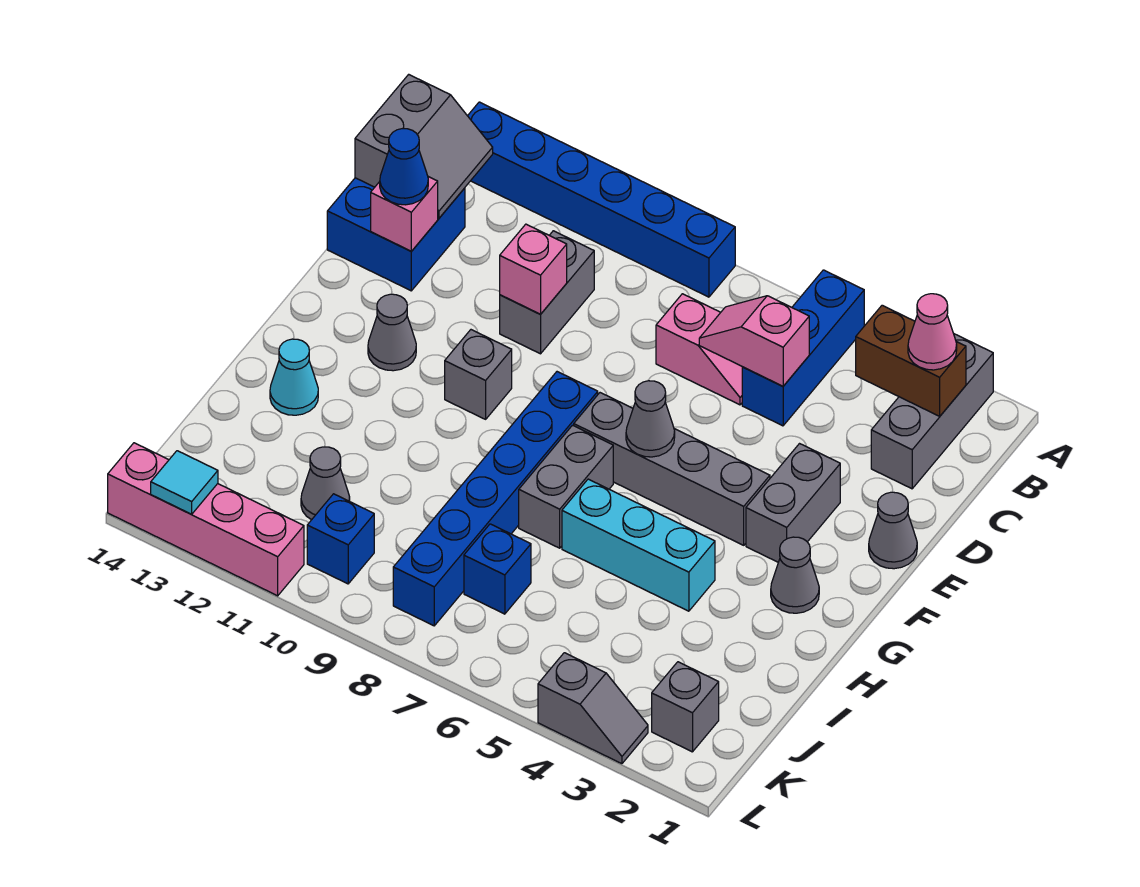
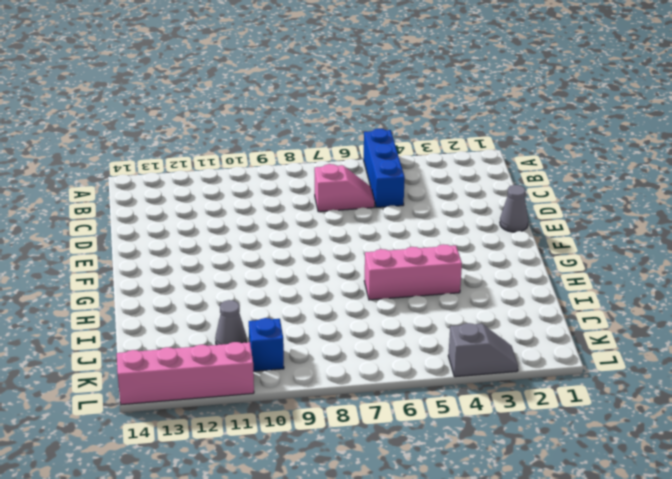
pink 1x3 brick [364,244,462,300] -> cyan 1x3 brick [562,479,715,611]
none -> grey 1x3 brick [871,334,993,489]
none -> blue 1x6 brick [468,102,735,297]
none -> grey 1x2 brick [500,231,594,354]
none -> blue 2x2 brick [327,178,465,291]

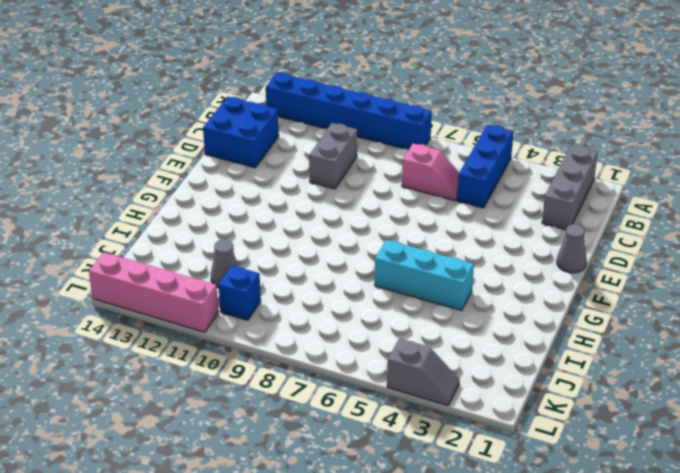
none -> grey 1x2 brick [746,444,840,562]
none -> grey 1x4 brick [574,393,770,545]
none -> blue 1x6 brick [393,372,598,626]
none -> grey 1x1 brick [445,330,512,419]

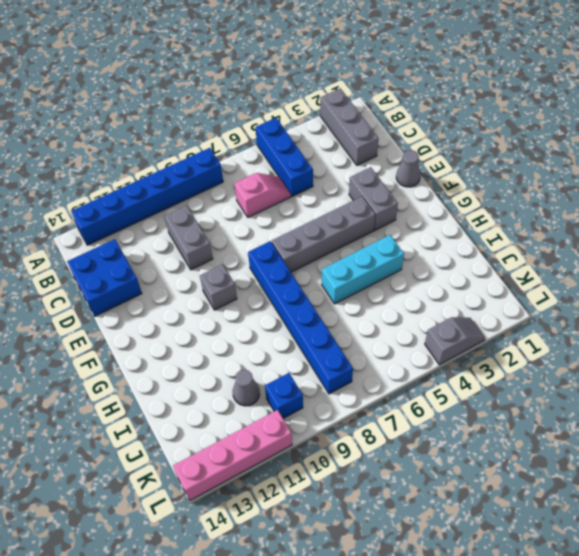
none -> grey 1x1 cone [368,294,416,371]
none -> grey 1x1 cone [771,537,819,613]
none -> grey 1x2 brick [519,425,613,548]
none -> cyan 1x1 cone [270,339,318,415]

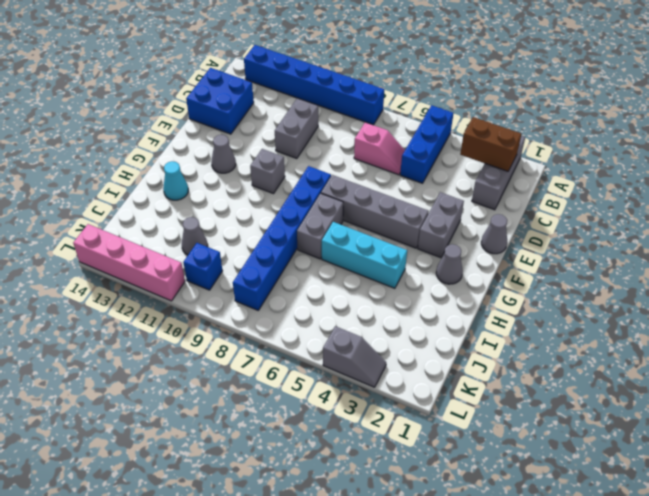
none -> blue 1x1 brick [464,524,531,614]
none -> grey 1x1 brick [652,662,719,752]
none -> grey 2x2 slope [355,74,493,218]
none -> pink 1x2 slope [699,296,809,386]

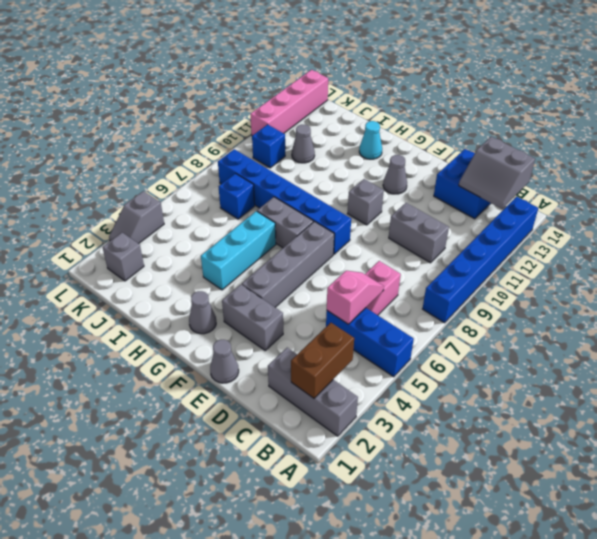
none -> pink 1x1 brick [500,224,567,314]
none -> pink 1x1 brick [371,177,438,251]
none -> grey 1x1 cone [626,381,675,457]
none -> cyan 1x1 tile [151,451,218,514]

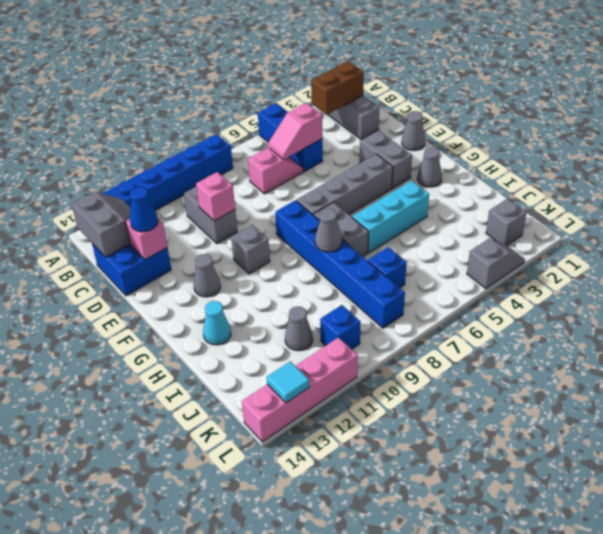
grey 1x1 cone [315,208,342,252] -> grey 1x1 cone moved to [626,381,675,457]
none -> pink 1x1 cone [908,294,957,370]

